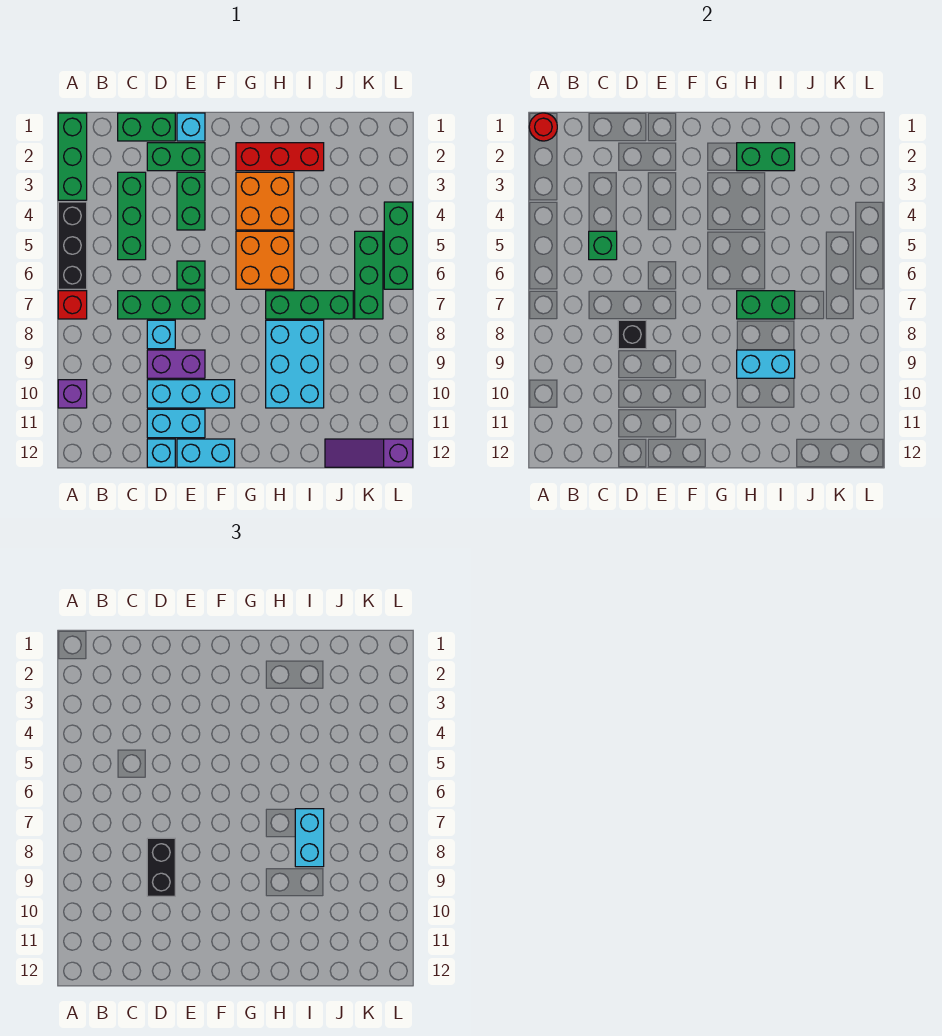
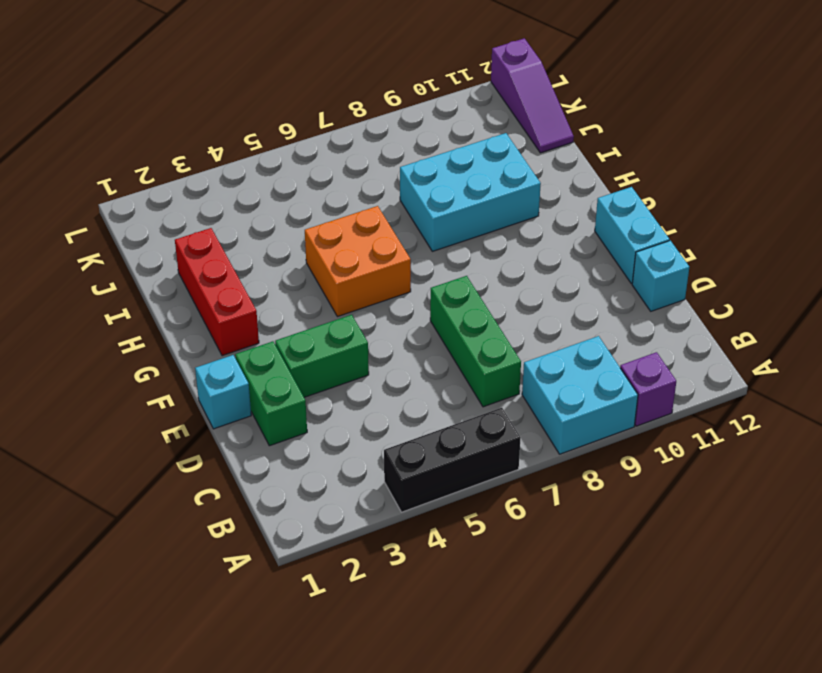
cyan 2x2 brick [522,336,638,454] -> none
none -> green 1x3 brick [58,113,87,200]
none -> red 1x1 brick [58,291,87,319]
none -> green 1x2 brick [118,113,175,141]
none -> green 1x3 brick [118,172,146,260]

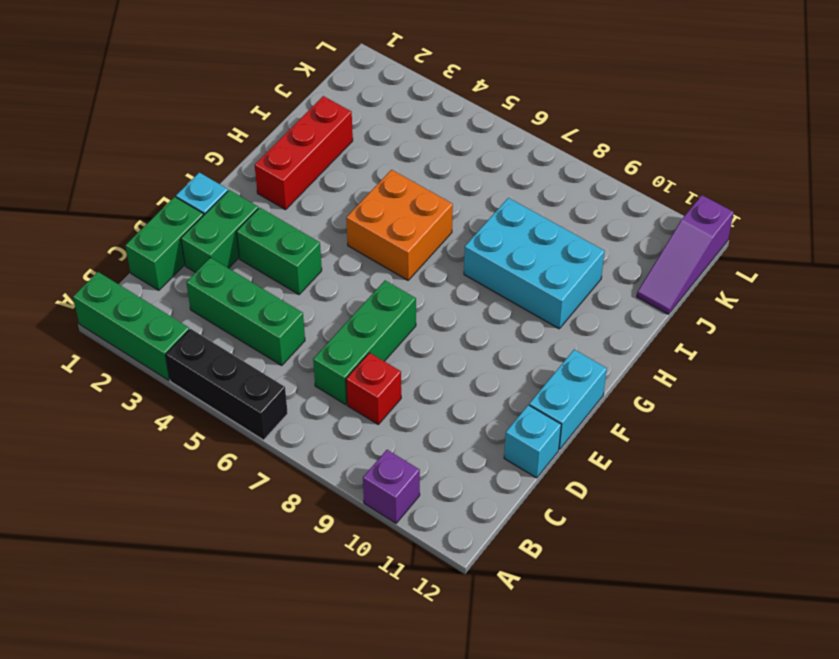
red 1x1 brick [346,353,401,424] -> red 1x1 brick moved to [58,291,87,319]
none -> cyan 1x1 brick [147,320,175,349]
none -> purple 1x2 brick [147,350,205,378]
none -> cyan 1x3 brick [147,380,235,408]
none -> cyan 1x2 brick [147,409,205,438]

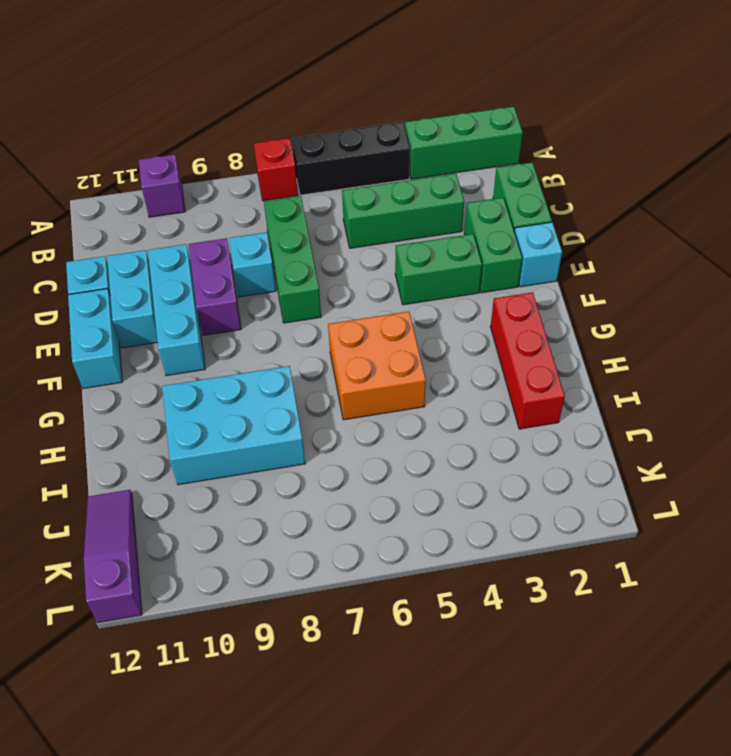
none -> green 1x1 brick [177,261,205,289]
none -> orange 2x2 brick [236,172,294,230]
none -> green 1x3 brick [266,291,353,319]
none -> green 1x3 brick [355,231,383,319]

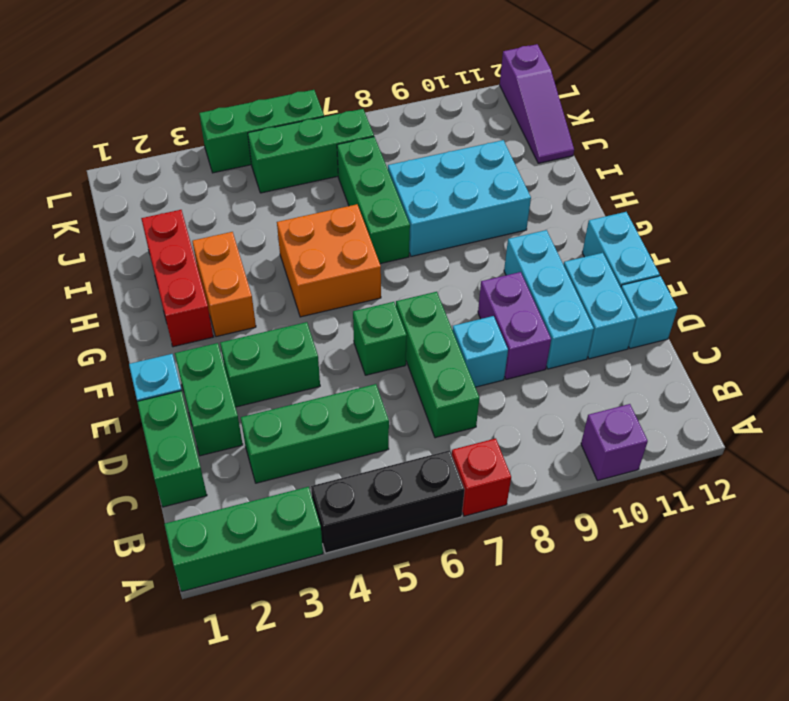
orange 1x2 brick [192,232,256,337] -> orange 2x2 brick [236,172,294,230]
none -> red 1x1 round brick [529,113,557,141]
none -> green 1x1 brick [589,231,617,260]
none -> black 1x1 brick [618,320,646,349]
none -> green 1x2 brick [737,143,795,171]

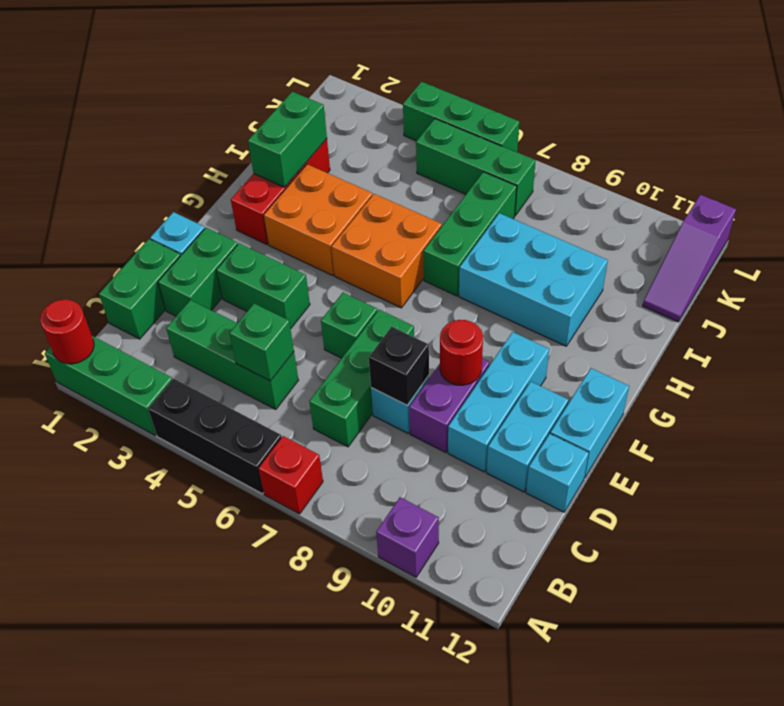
red 1x1 round brick [440,320,483,385] -> none
none -> green 1x2 brick [737,291,795,319]
none -> cyan 1x2 brick [737,350,795,378]
none -> black 1x2 brick [147,838,175,896]
none -> cyan 1x2 brick [295,809,324,867]

